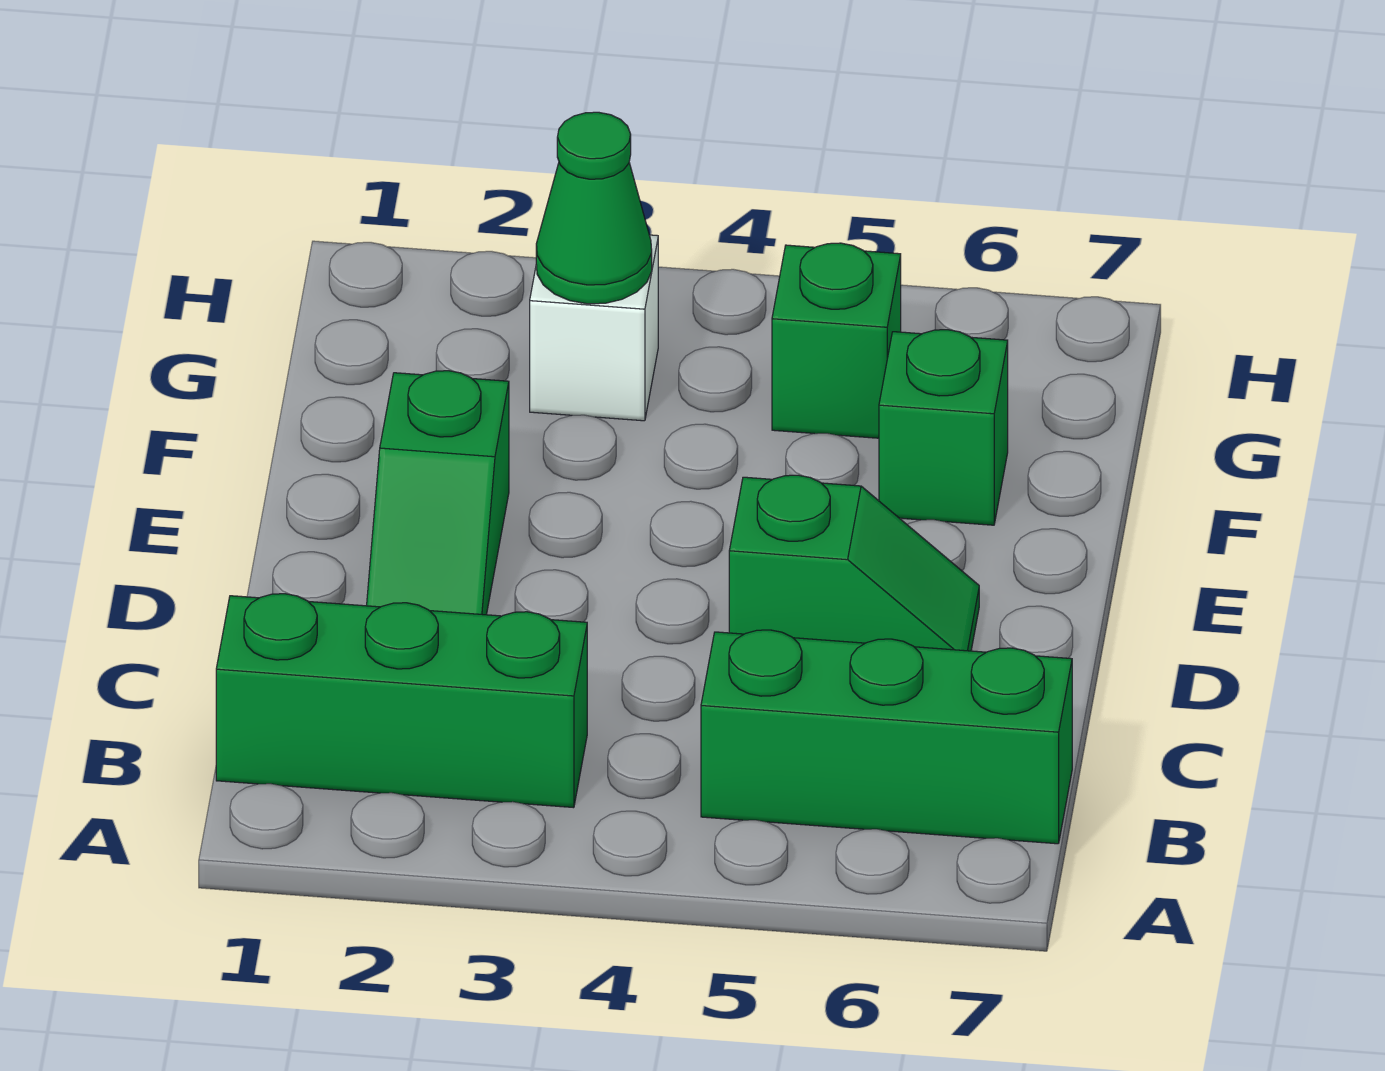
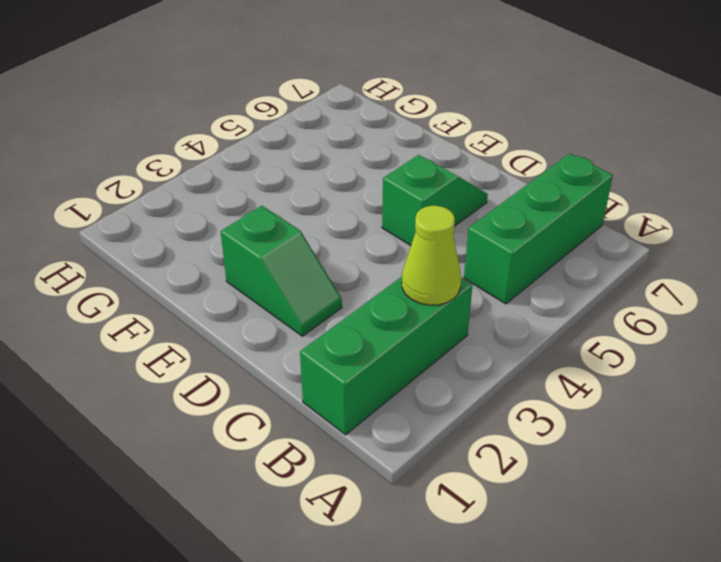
lime 1x1 cone [402,206,461,305] -> none
none -> green 1x1 brick [879,330,1008,525]
none -> white 1x1 brick [530,235,658,421]

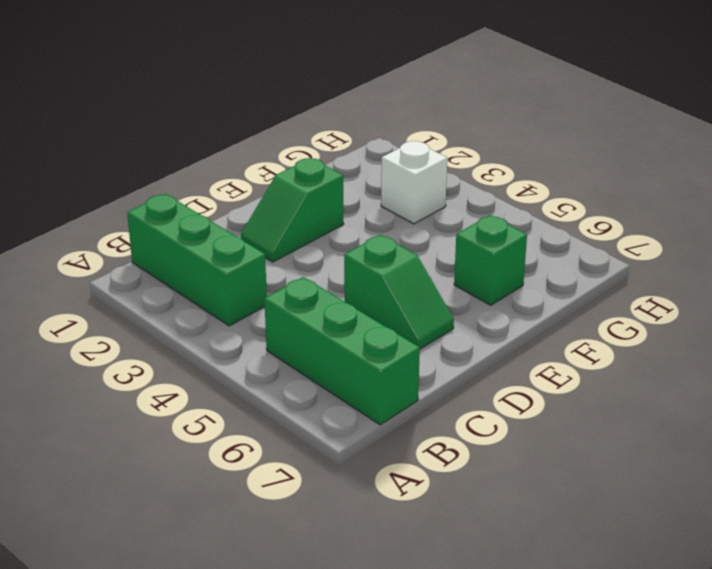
none -> green 1x1 brick [772,243,901,438]
none -> green 1x1 cone [536,112,652,304]

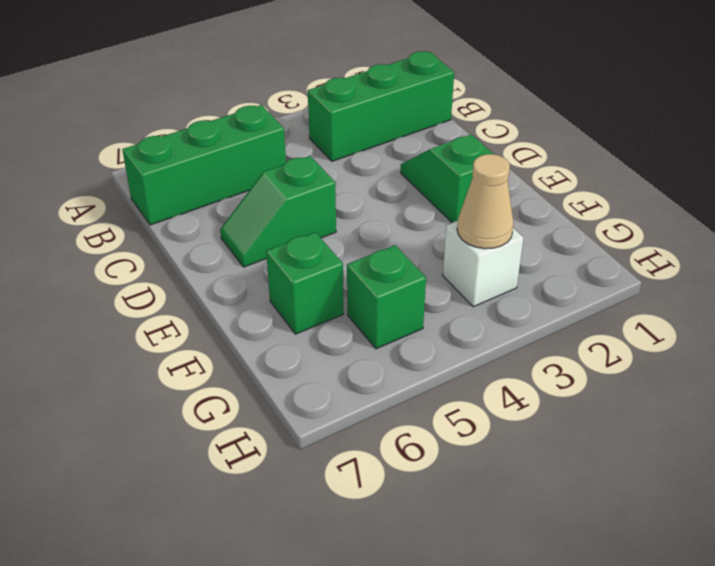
tan 1x1 cone [457,154,514,249] -> green 1x1 cone [536,112,652,304]

